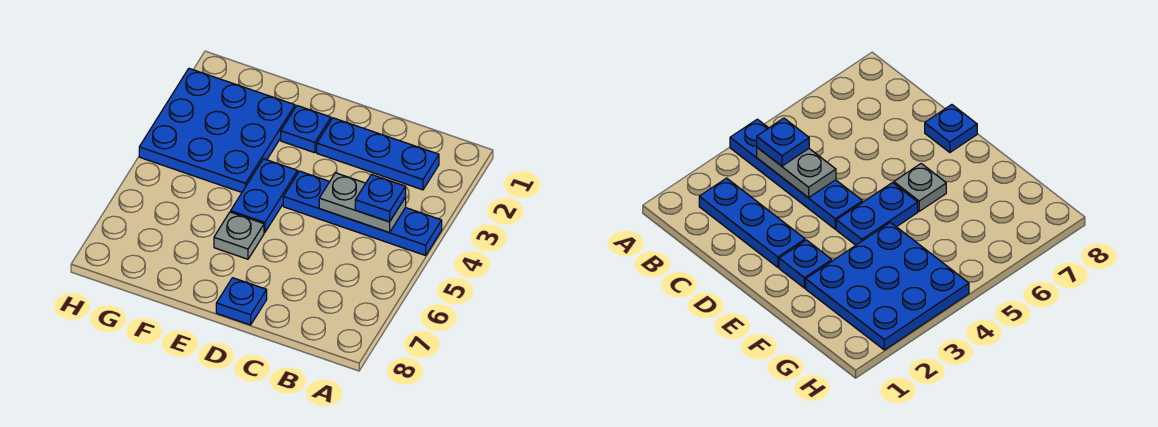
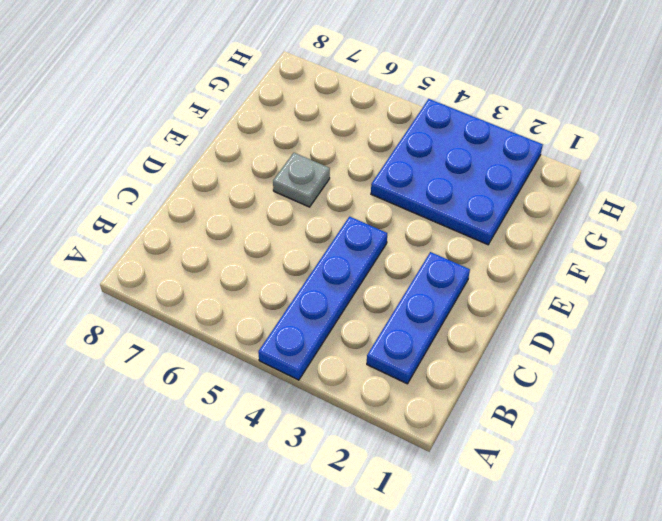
none -> blue 1x1 plate [216,278,267,325]
none -> blue 1x1 plate [281,106,331,153]

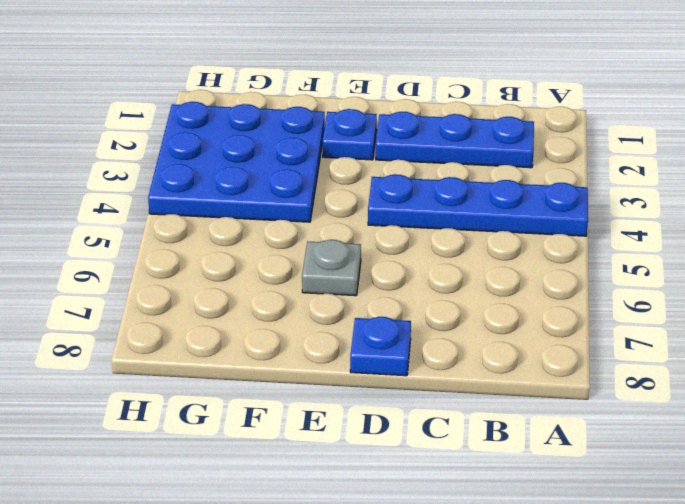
none -> blue 1x2 plate [231,159,298,233]
none -> grey 1x2 plate [319,173,406,232]

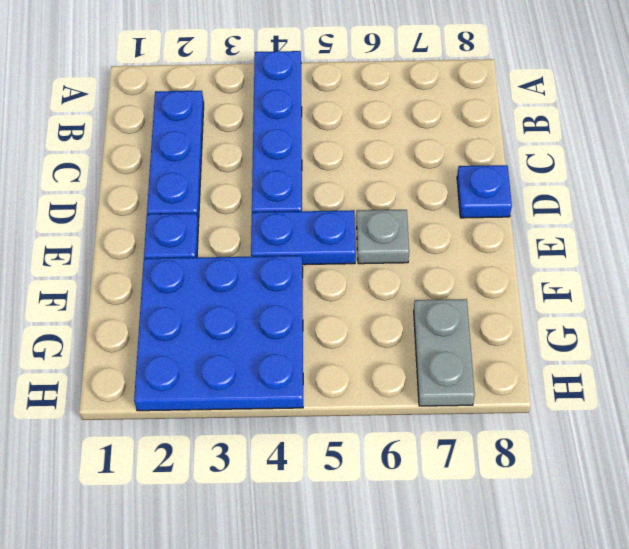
grey 1x2 plate [414,299,475,406] -> grey 1x2 plate moved to [319,173,406,232]
none -> blue 1x1 plate [355,175,406,222]

